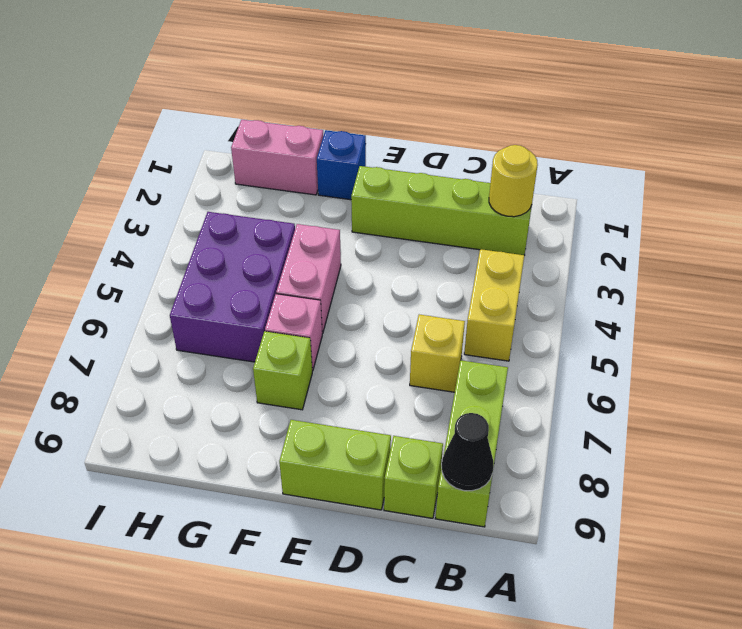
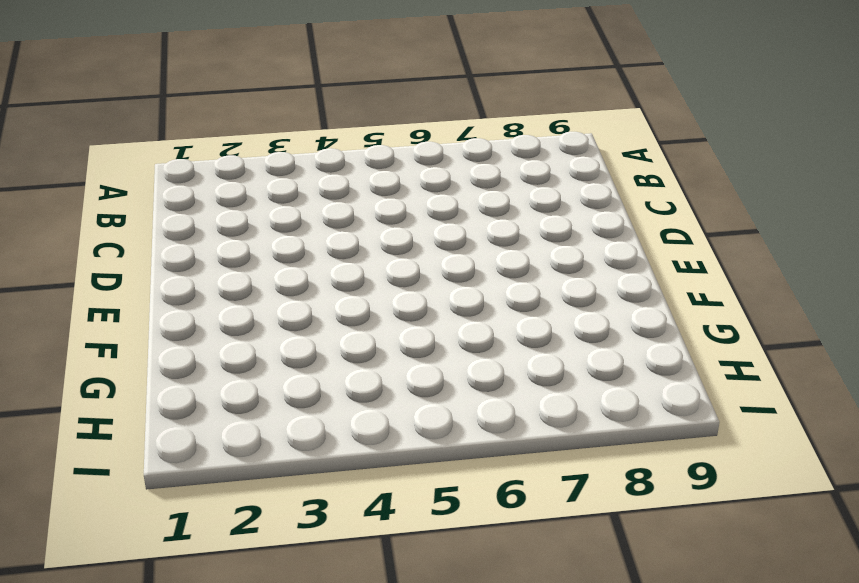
none -> lime 1x4 brick [351,166,532,255]
none -> yellow 1x2 brick [464,249,524,361]
none -> lime 1x3 brick [435,360,508,527]

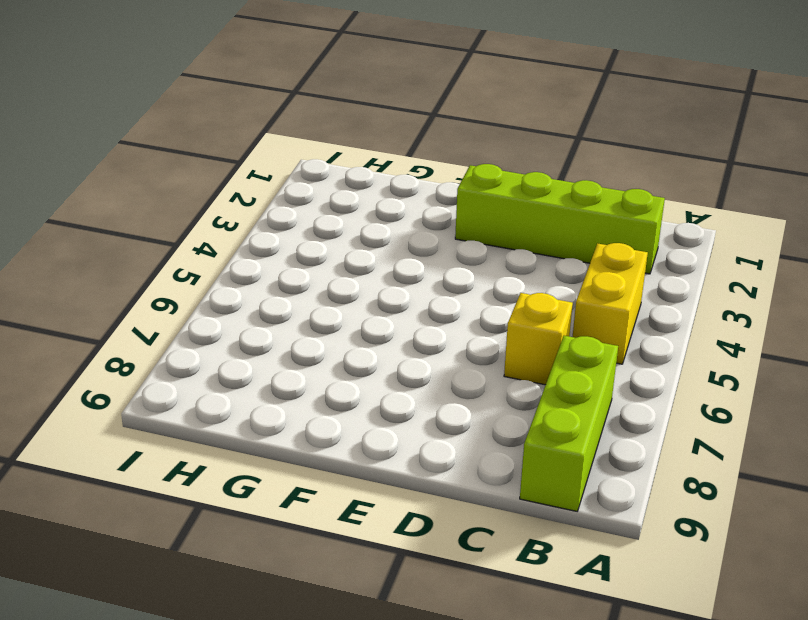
none -> lime 1x1 brick [384,436,443,518]
none -> lime 1x2 brick [279,420,391,510]
none -> blue 1x1 brick [317,130,366,200]

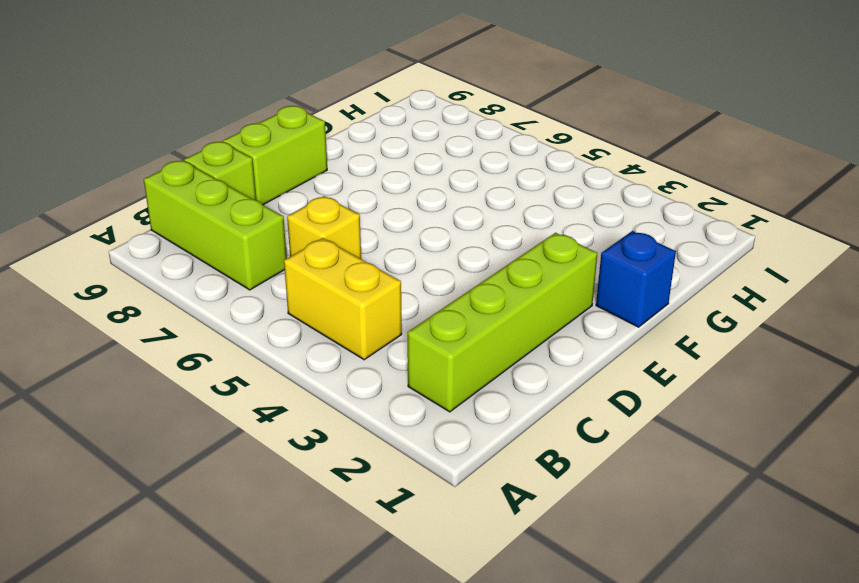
none -> pink 1x2 brick [276,224,341,334]
none -> pink 1x1 brick [265,294,322,371]
none -> lime 1x1 brick [253,331,312,410]

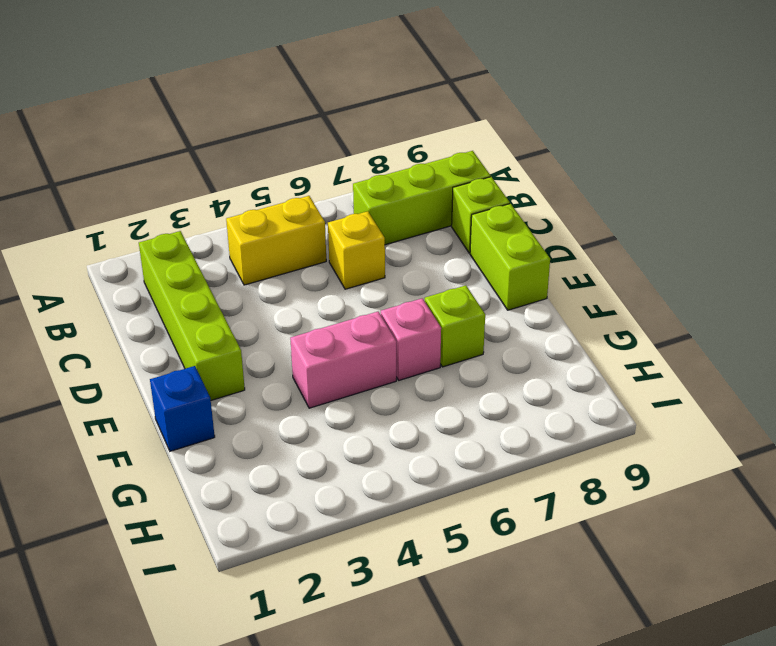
none -> pink 1x2 brick [231,120,323,195]
none -> purple 2x3 brick [170,212,295,362]
none -> yellow 1x1 round brick [489,145,538,217]

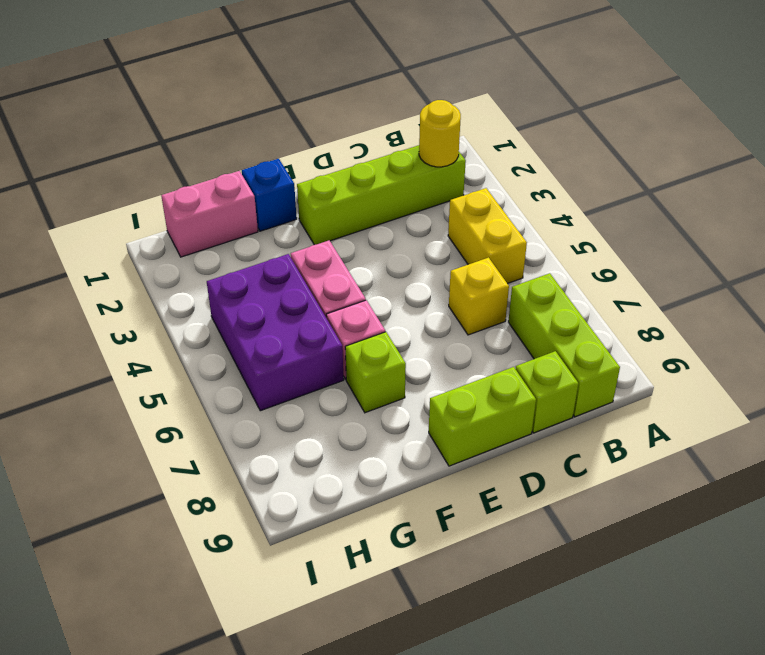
none -> black 1x1 cone [442,413,493,491]

